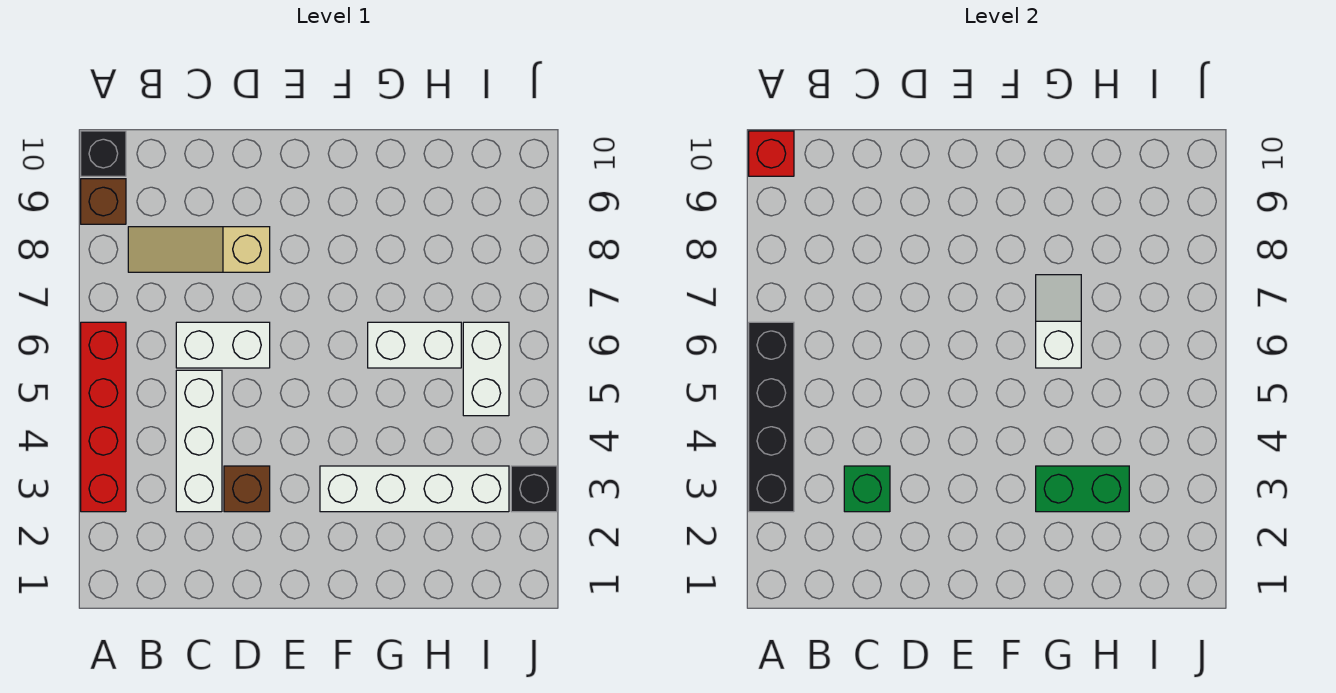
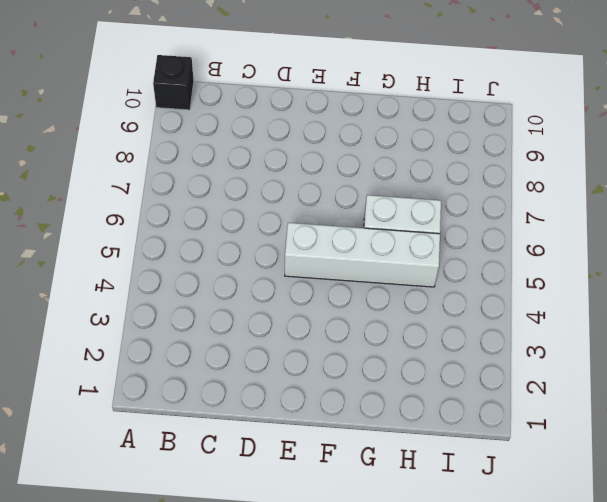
white 1x4 brick [285,223,440,287] -> white 1x4 brick moved to [320,466,509,512]
none -> red 1x4 brick [81,322,126,512]
none -> brown 1x1 brick [81,179,126,224]
none -> tan 1x3 slope [128,227,270,272]

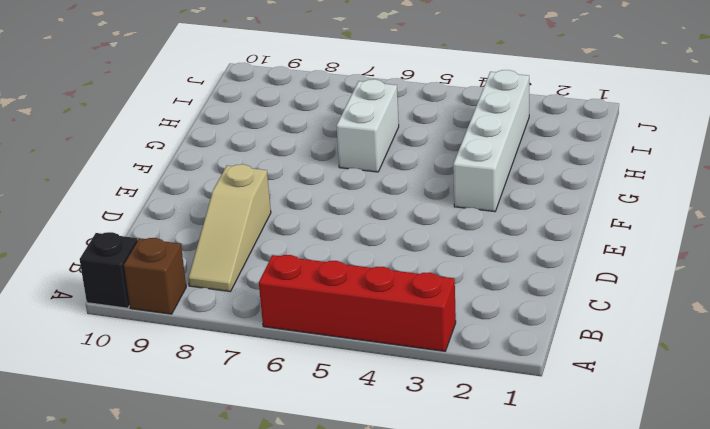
none -> white 1x3 brick [176,370,222,512]
none -> white 1x2 brick [176,322,270,368]
none -> brown 1x1 brick [224,466,270,512]

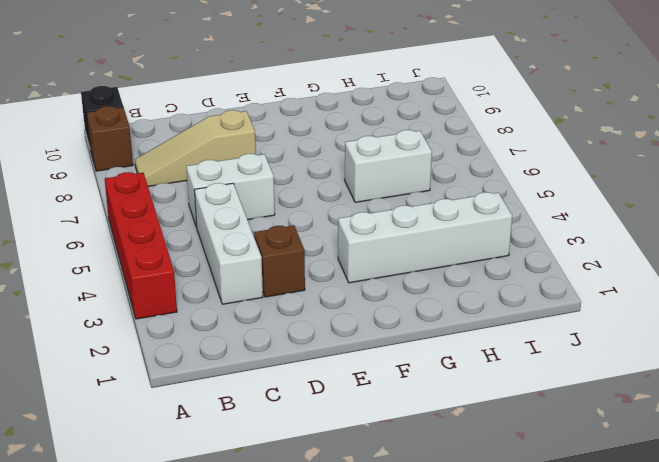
none -> white 1x2 brick [463,322,509,416]
none -> black 1x1 brick [511,466,557,512]
none -> black 1x4 brick [749,322,794,512]

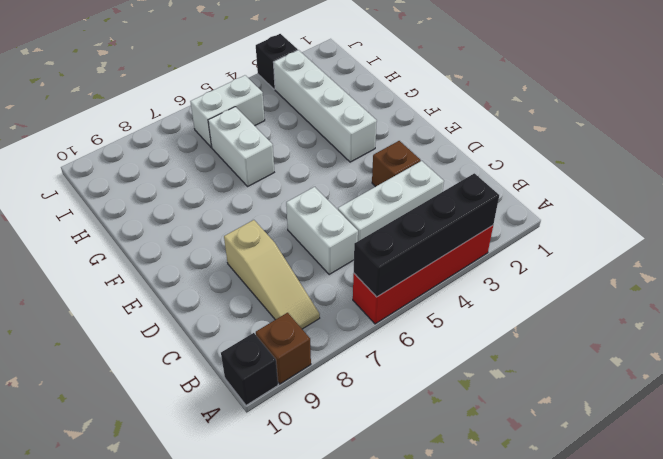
none -> red 1x1 brick [749,131,794,176]
none -> green 1x1 brick [844,466,890,512]
none -> green 1x2 brick [1036,466,1129,512]

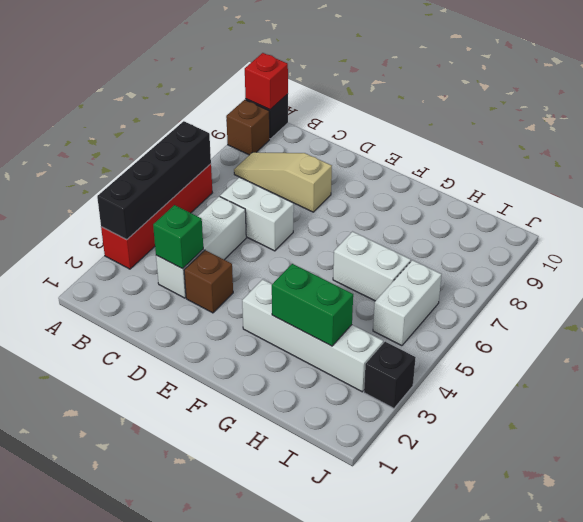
none -> white 1x2 slope [1036,275,1081,368]

